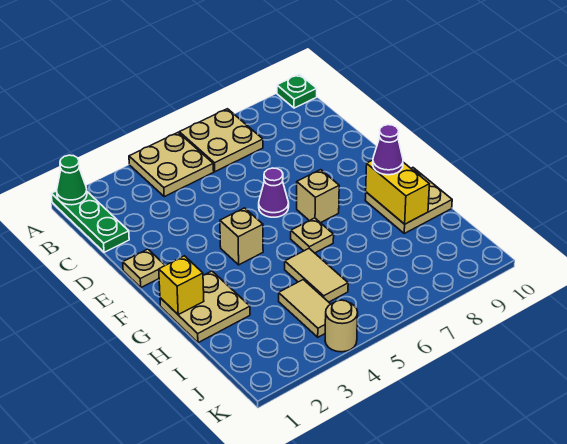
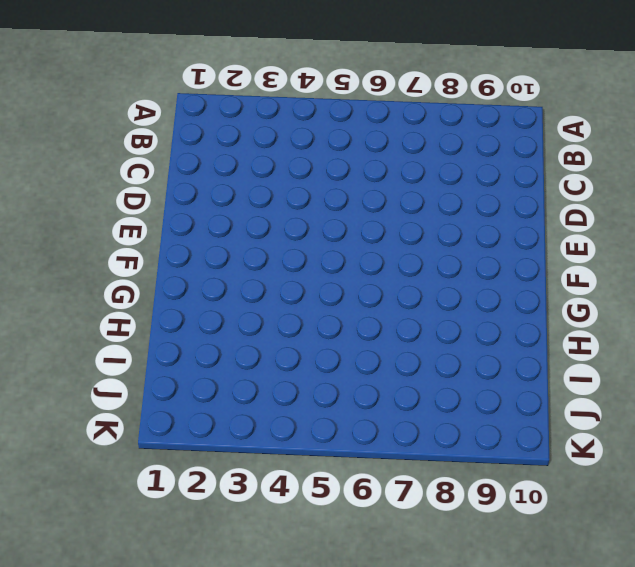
none -> green 1x3 plate [51,191,129,252]
none -> tan 2x2 plate [129,133,214,197]
none -> tan 2x2 plate [179,109,263,172]

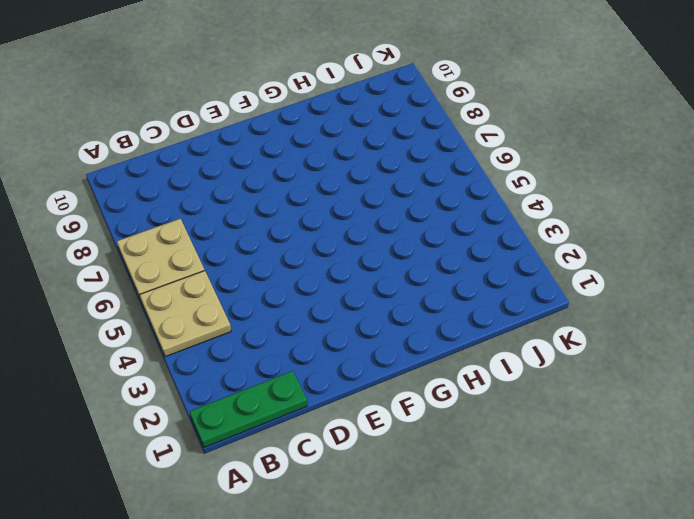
none -> green 1x1 plate [277,74,317,108]
none -> tan 1x1 plate [123,249,165,288]
none -> purple 1x1 cone [259,168,289,217]

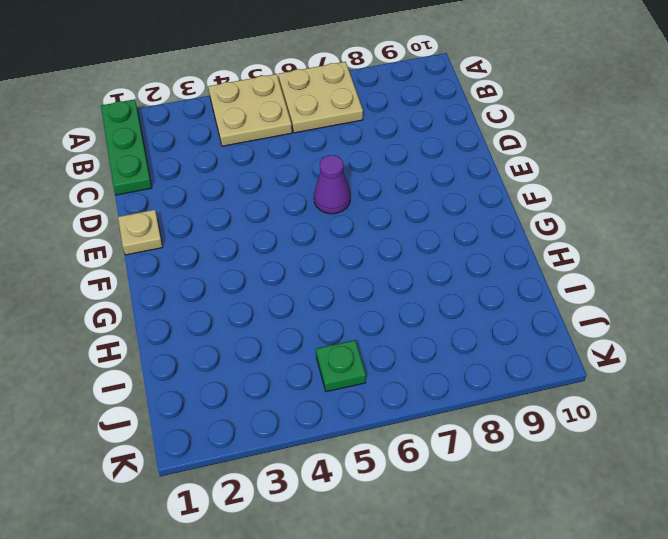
green 1x1 plate [316,340,366,392] -> green 1x1 plate moved to [277,74,317,108]
none -> tan 1x1 brick [220,208,263,265]
none -> tan 1x1 brick [297,170,339,223]
none -> tan 2x2 plate [160,271,250,343]

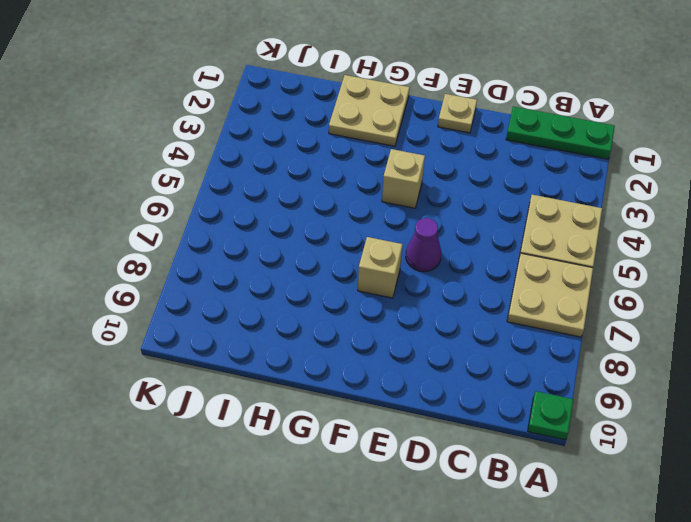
none -> tan 1x1 plate [291,218,334,253]
none -> tan 2x2 plate [365,168,452,233]
none -> tan 1x2 tile [285,249,348,302]

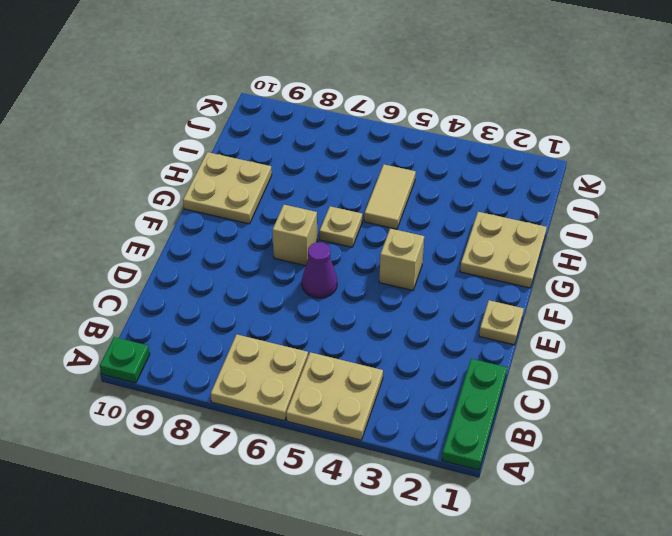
none -> tan 1x2 tile [279,280,330,337]
none -> tan 1x1 round brick [325,300,358,352]
none -> green 1x1 cone [57,155,87,205]

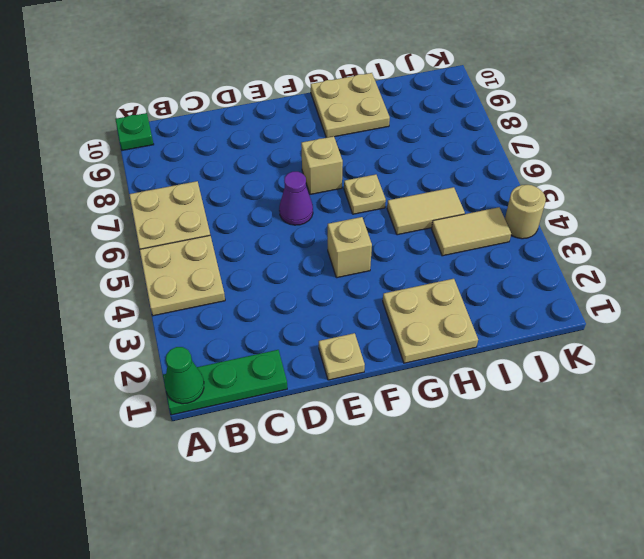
none -> yellow 1x1 brick [159,256,204,315]
none -> yellow 1x2 brick [366,160,429,224]
none -> purple 1x1 cone [373,125,403,175]

